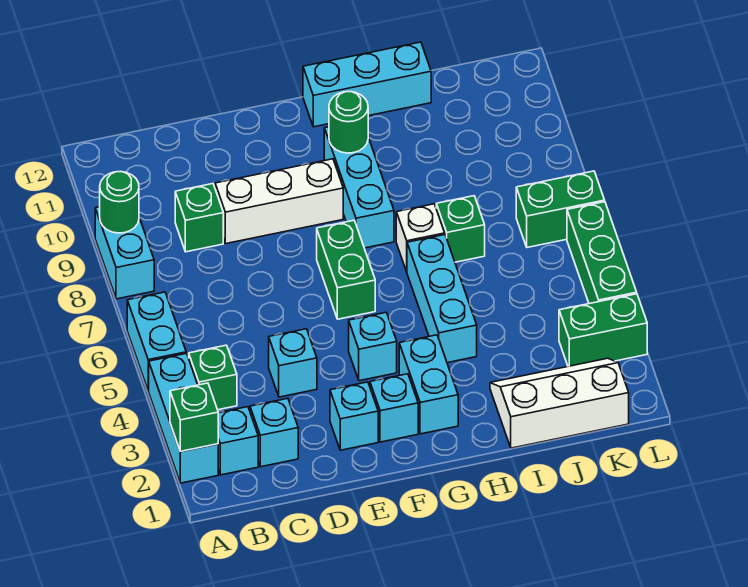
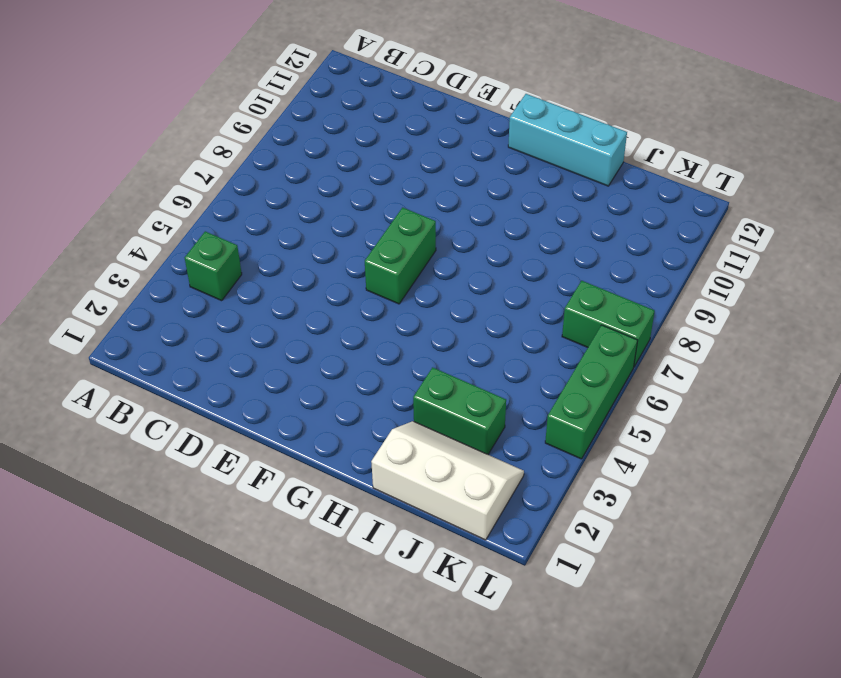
green 1x2 brick [413,367,506,454] -> green 1x2 brick moved to [559,294,647,366]
none -> cyan 1x3 brick [149,353,218,483]
none -> cyan 1x2 brick [127,292,186,391]
none -> cyan 1x2 brick [95,207,154,299]

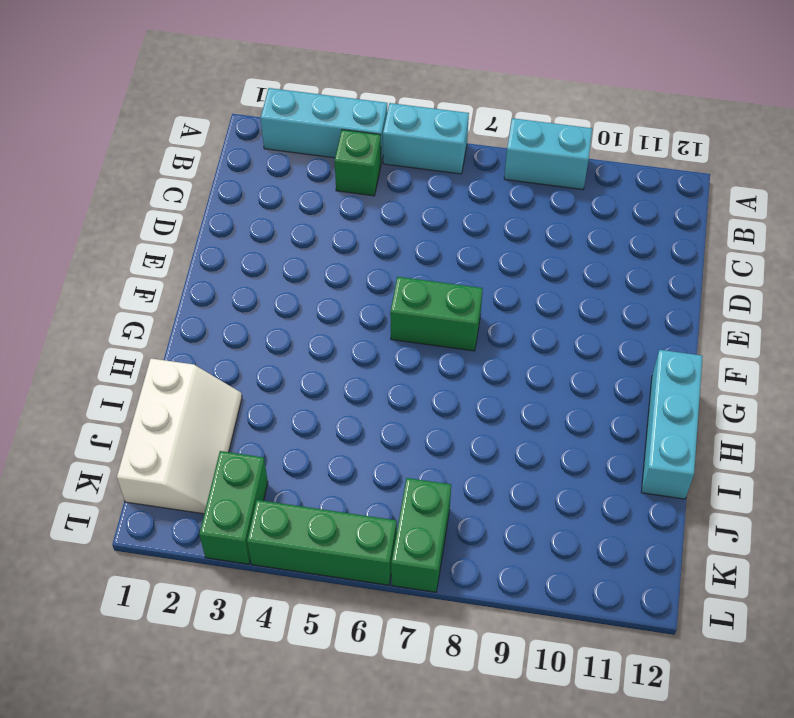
none -> cyan 1x1 brick [218,407,258,475]
none -> cyan 1x1 brick [250,398,298,467]
none -> green 1x1 brick [175,184,223,252]

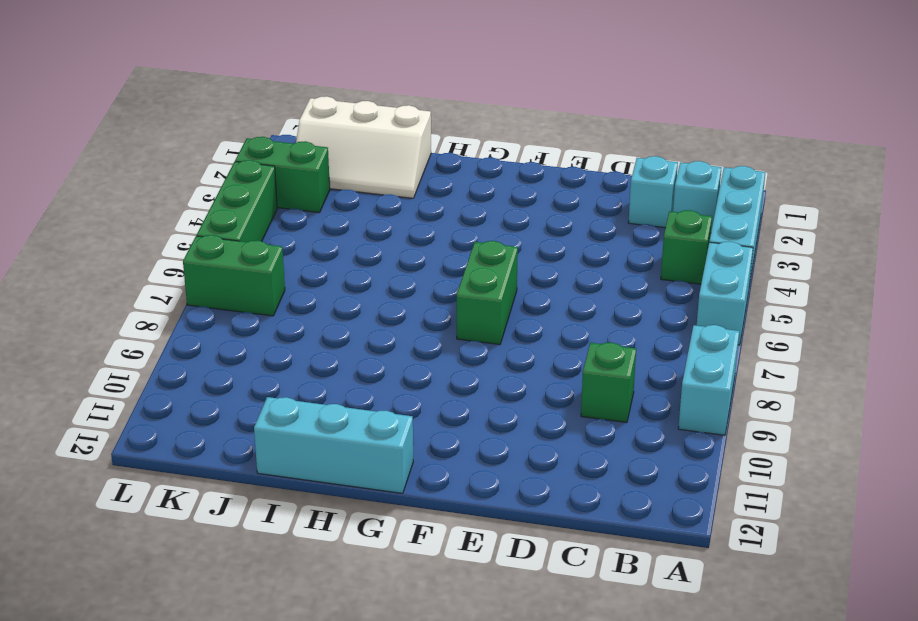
none -> cyan 1x1 brick [269,329,317,397]
none -> white 1x3 brick [215,159,343,244]
none -> cyan 1x1 brick [330,382,378,450]

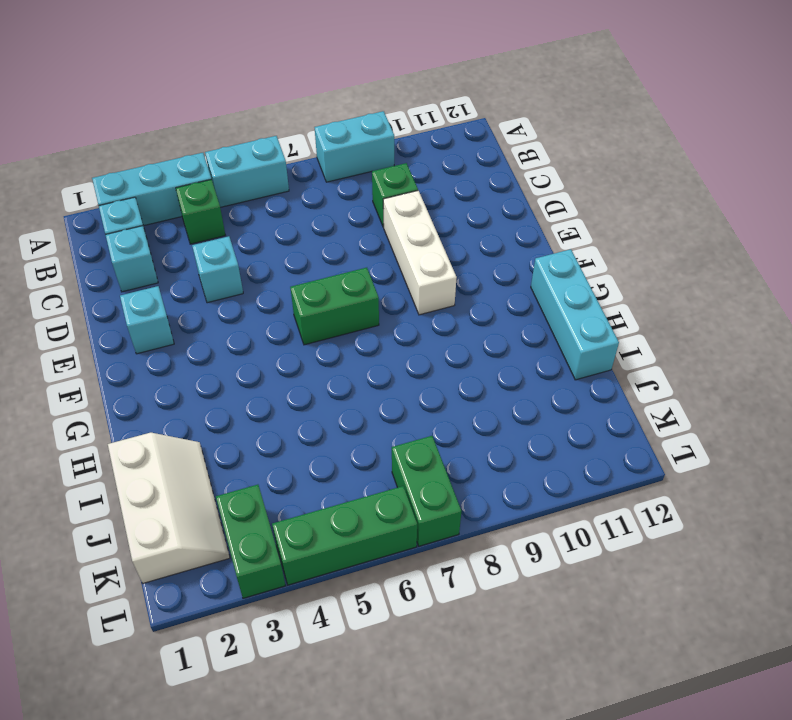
none -> cyan 1x1 brick [370,374,418,442]
none -> cyan 1x1 brick [349,313,397,381]
none -> cyan 1x2 brick [399,335,458,434]

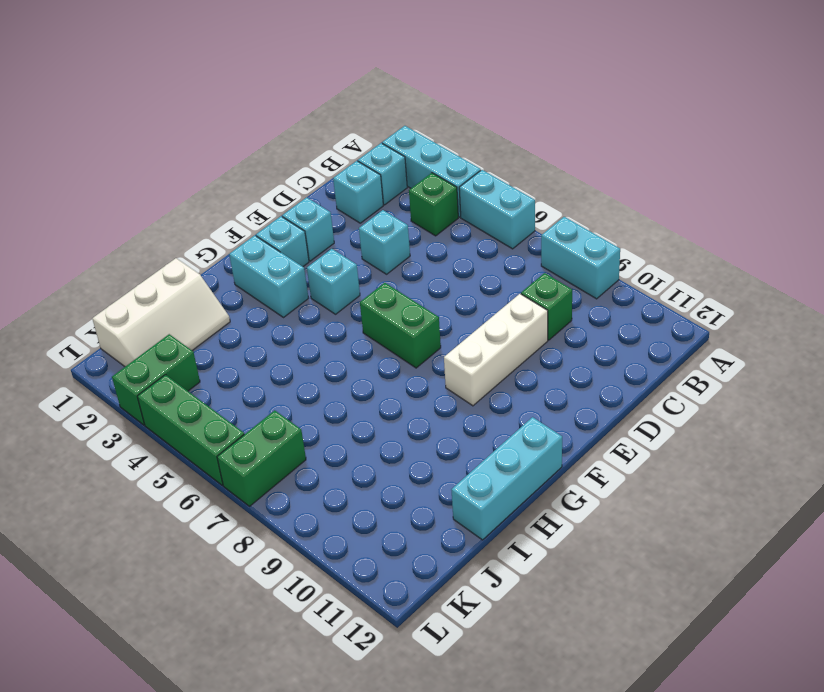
none -> cyan 1x3 brick [324,127,394,248]
none -> cyan 1x3 brick [407,235,477,363]
none -> white 1x1 brick [396,204,445,272]

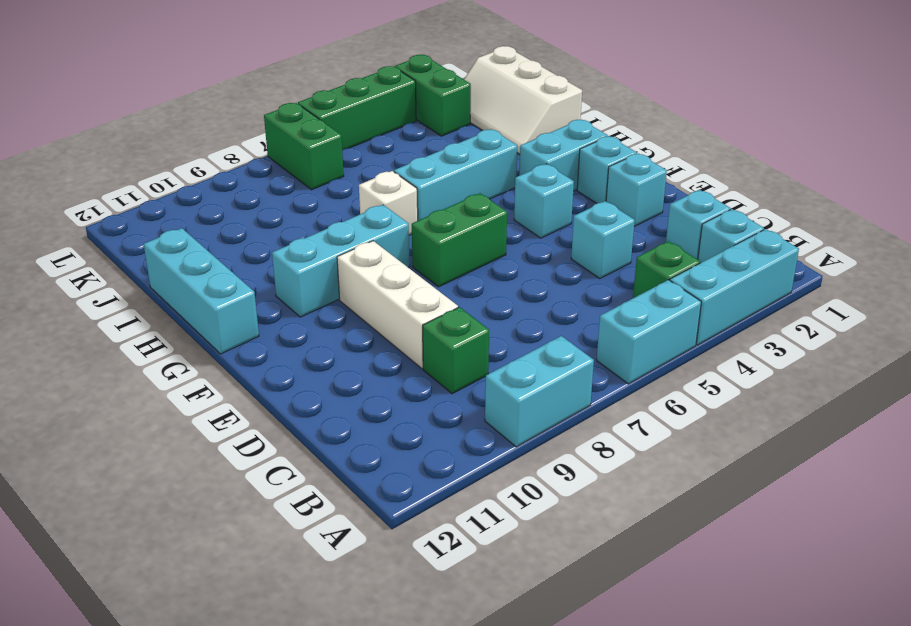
none -> green 1x1 brick [436,196,485,262]
none -> green 1x1 brick [170,383,218,451]
none -> green 1x1 round brick [100,172,139,233]

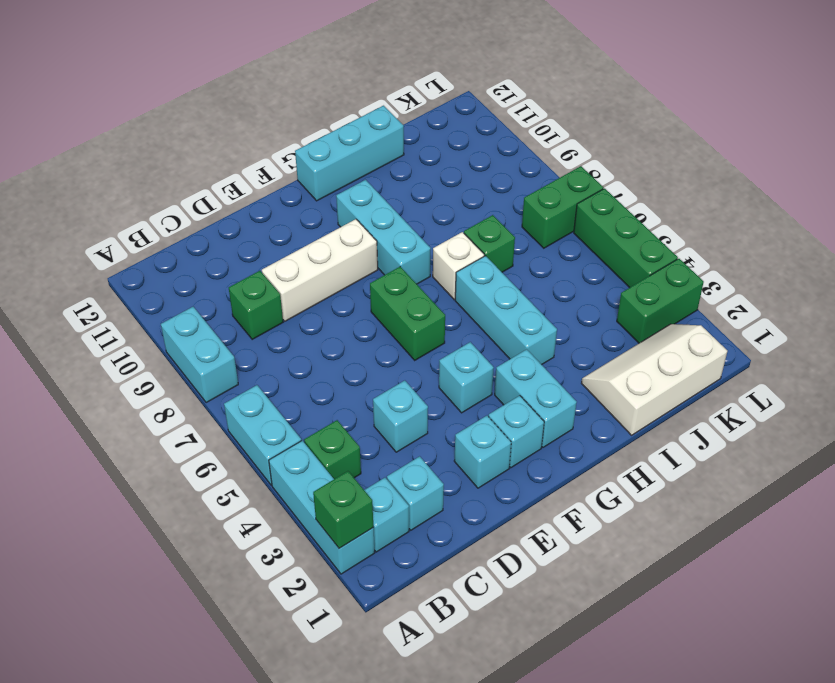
none -> green 1x1 round brick [100,172,139,233]
none -> green 1x1 round brick [329,92,368,153]

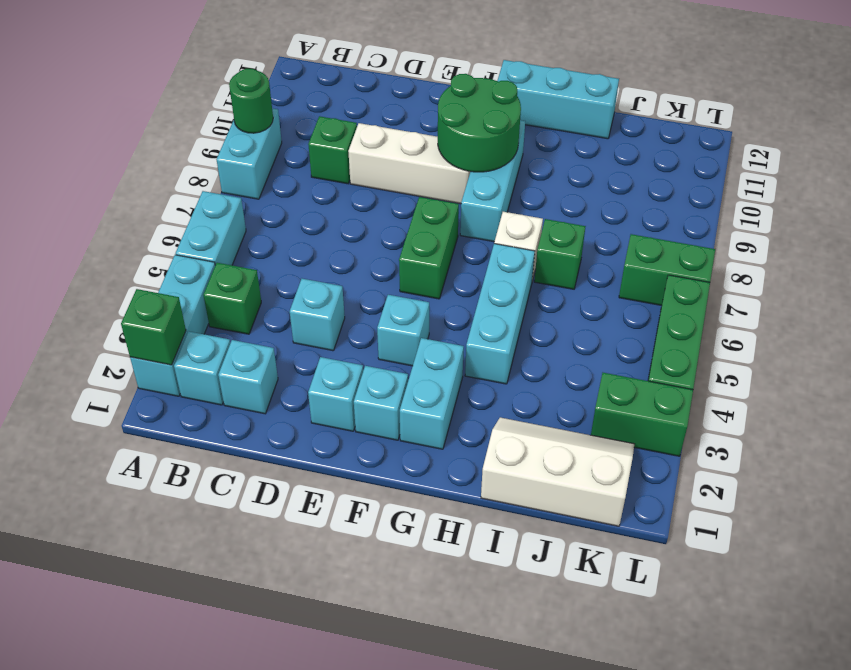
green 2x2 round brick [438,74,521,172] -> green 1x1 round brick [329,92,368,153]

